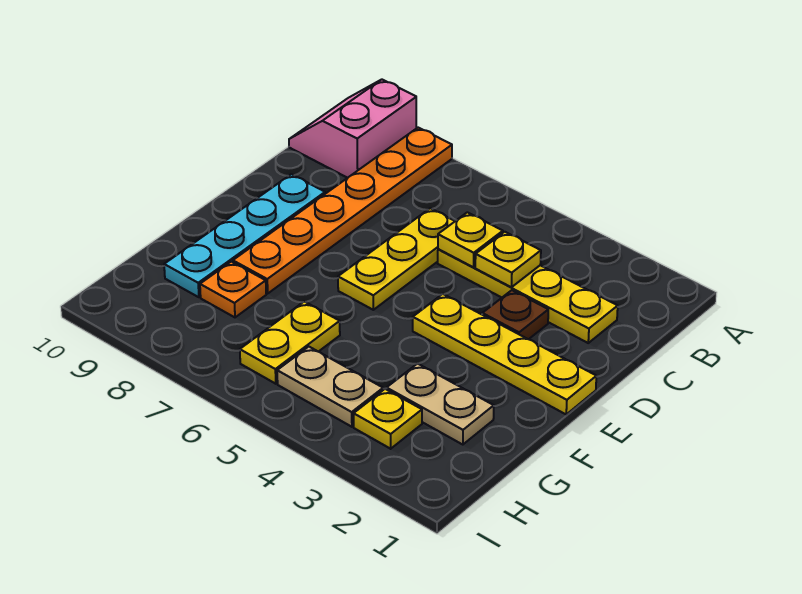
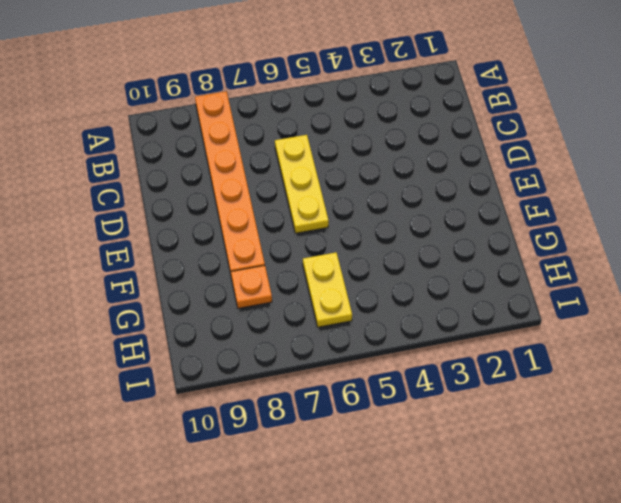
none -> pink 2x2 slope [289,79,416,178]
none -> yellow 1x4 plate [438,249,618,343]
none -> brown 1x1 plate [482,290,548,339]

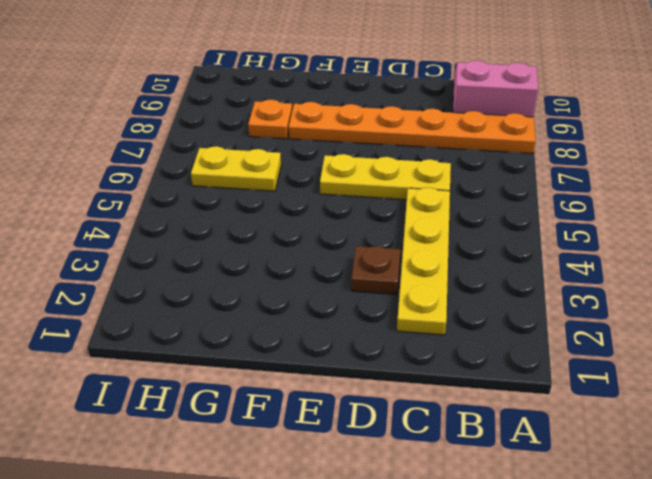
none -> cyan 1x4 plate [164,174,325,297]
none -> yellow 1x4 plate [413,294,596,414]
none -> tan 1x2 plate [387,363,494,445]

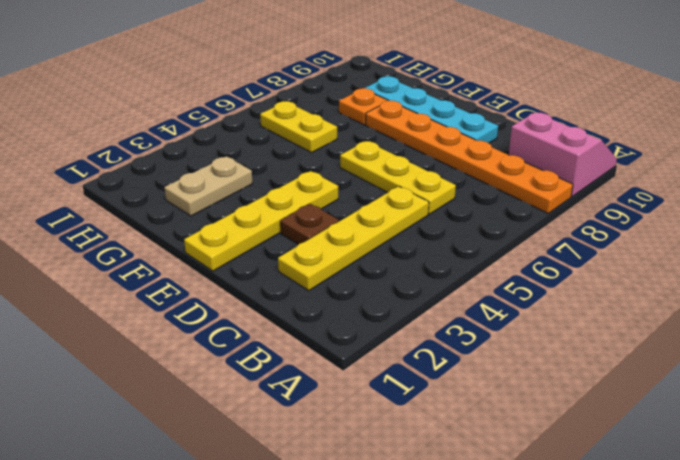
none -> yellow 1x1 plate [354,389,422,449]
none -> tan 1x2 plate [277,347,383,427]
none -> yellow 1x1 plate [475,232,541,287]

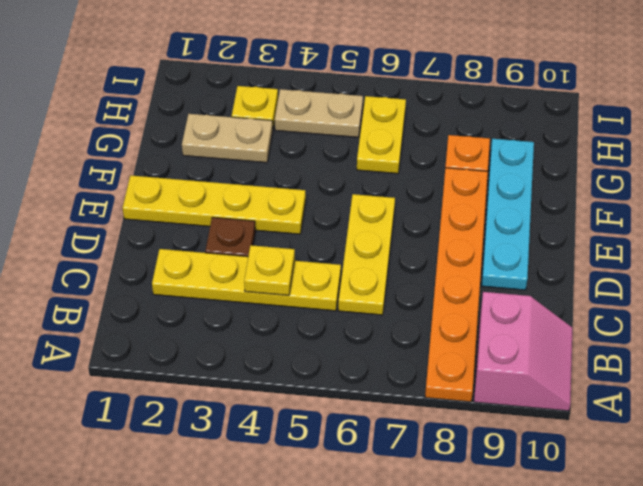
none -> yellow 1x1 plate [438,212,503,267]

